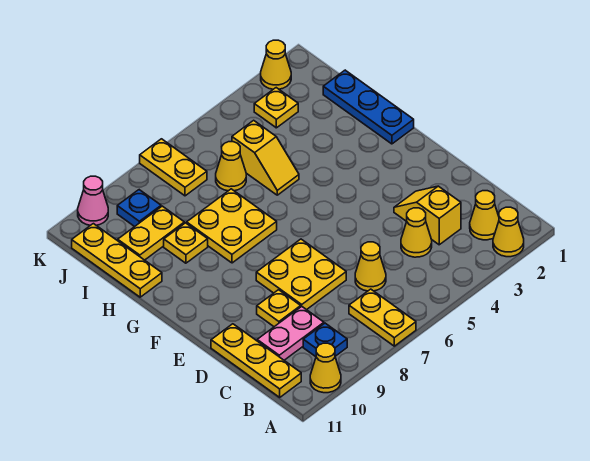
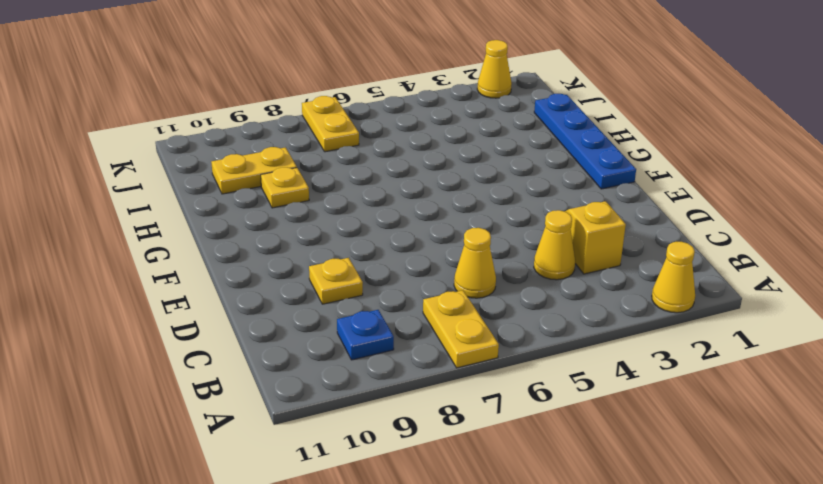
blue 1x4 plate [534,94,636,189] -> blue 1x3 plate [323,70,414,144]
none -> yellow 1x1 cone [310,343,341,393]
none -> yellow 1x1 cone [470,191,499,240]
none -> yellow 1x3 plate [211,324,301,397]

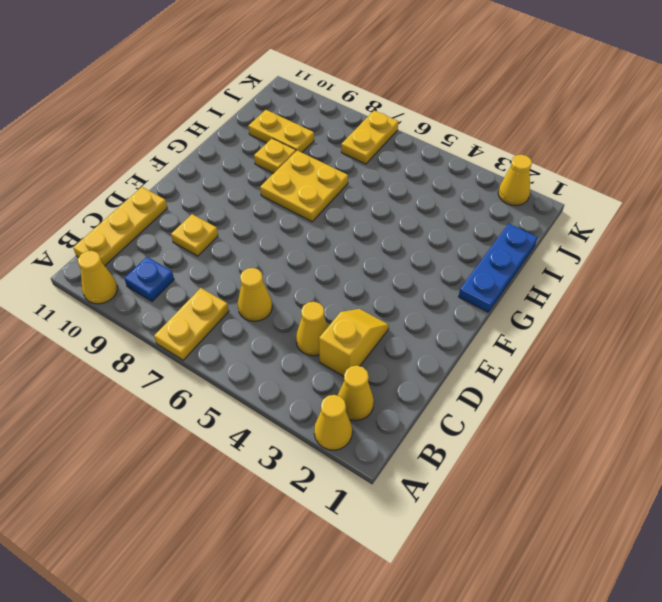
none -> pink 1x2 plate [257,307,324,360]
none -> yellow 2x2 plate [256,239,346,310]
none -> yellow 1x2 slope [232,120,299,195]

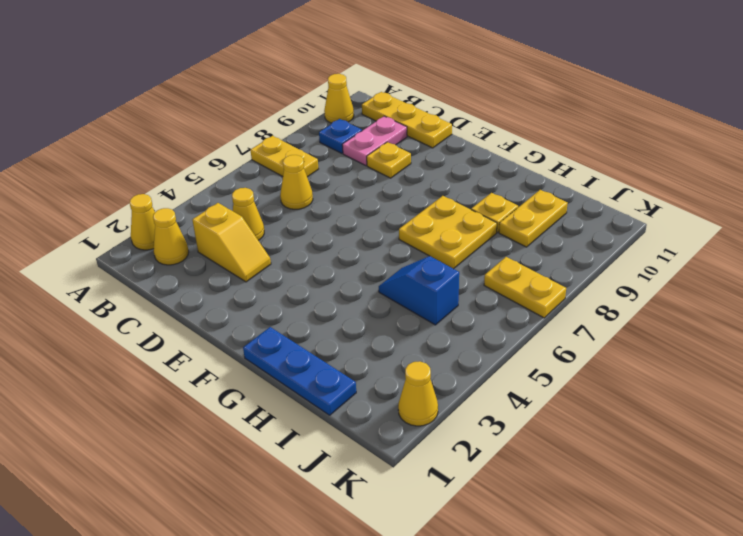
blue 1x2 slope [379,256,459,325] -> yellow 1x2 slope [232,120,299,195]
none -> yellow 2x2 plate [256,239,346,310]
none -> yellow 1x3 plate [72,224,162,297]
none -> yellow 1x1 cone [216,142,246,191]

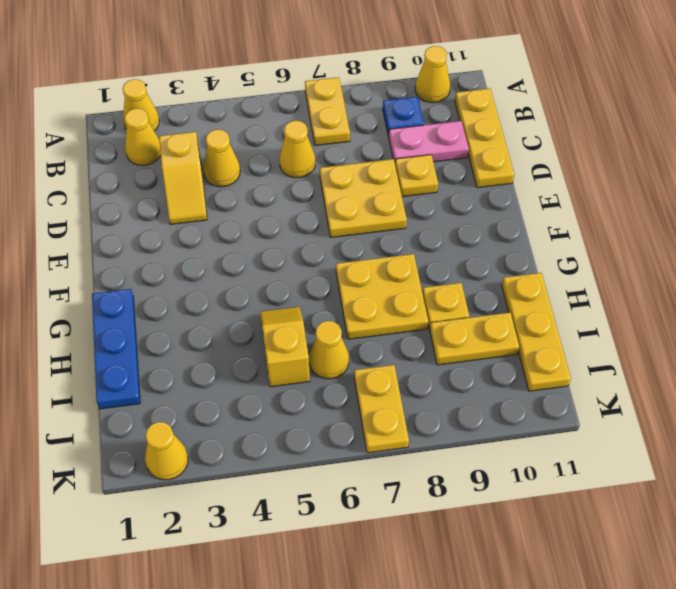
none -> yellow 1x1 plate [254,88,298,128]
none -> blue 1x1 plate [117,190,161,227]
none -> pink 1x1 cone [78,176,108,225]

